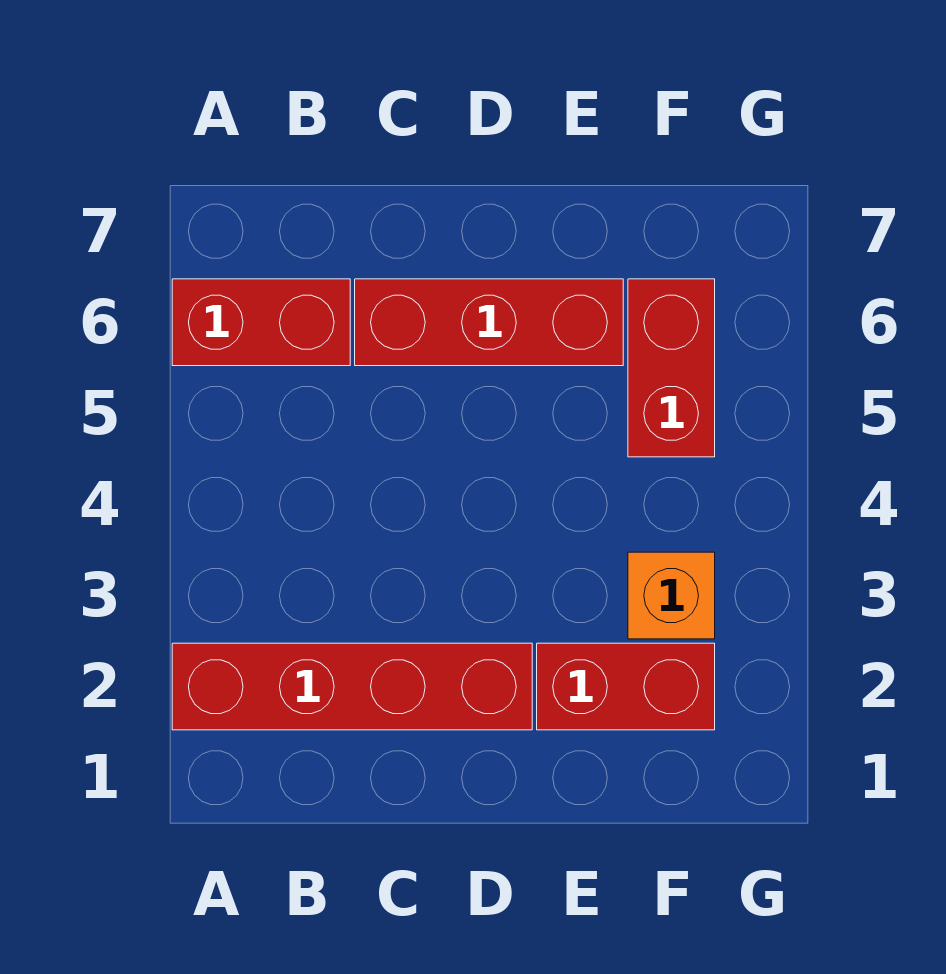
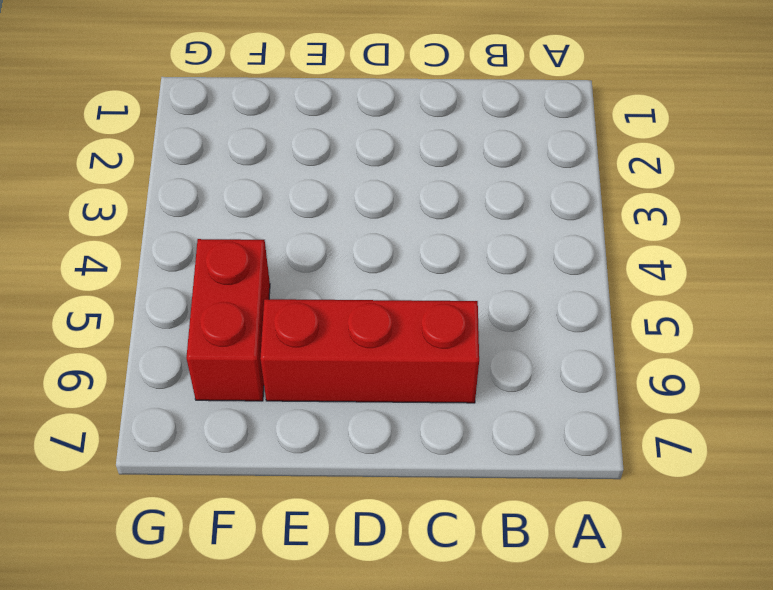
none -> red 1x4 brick [172,643,532,730]
none -> red 1x2 brick [172,279,350,366]

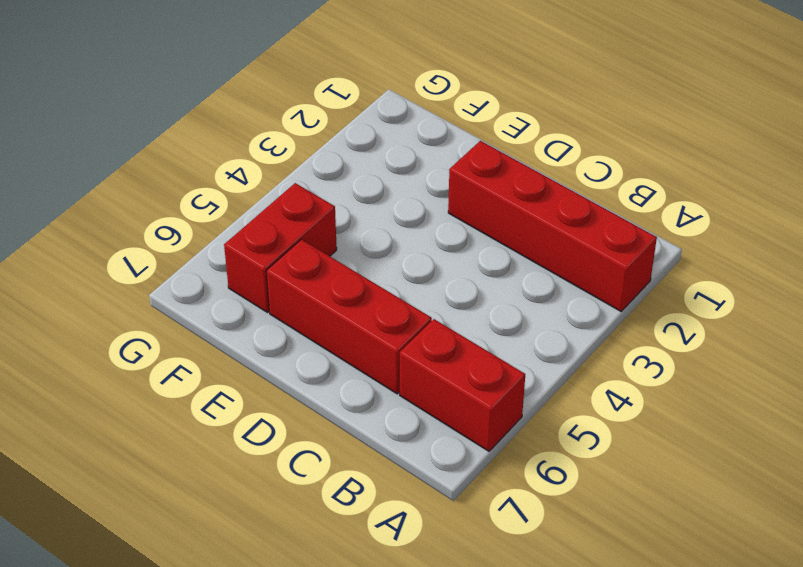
none -> red 1x2 brick [537,643,715,730]
none -> orange 1x1 brick [628,552,715,639]

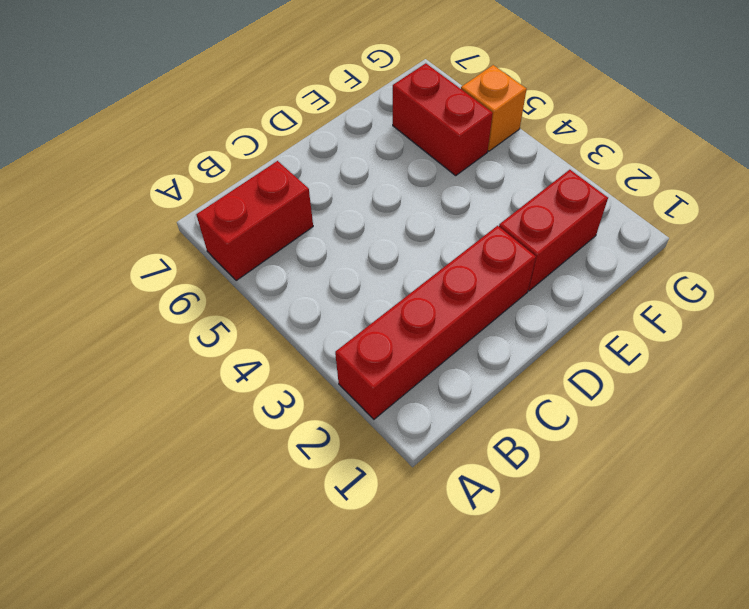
orange 1x1 brick [461,65,527,151] -> orange 1x1 brick moved to [628,552,715,639]
none -> red 1x3 brick [355,279,623,366]

